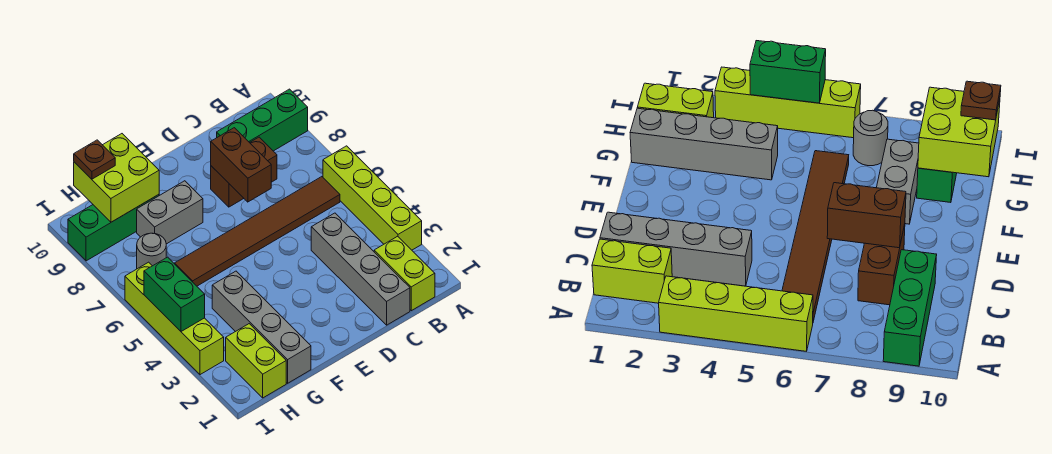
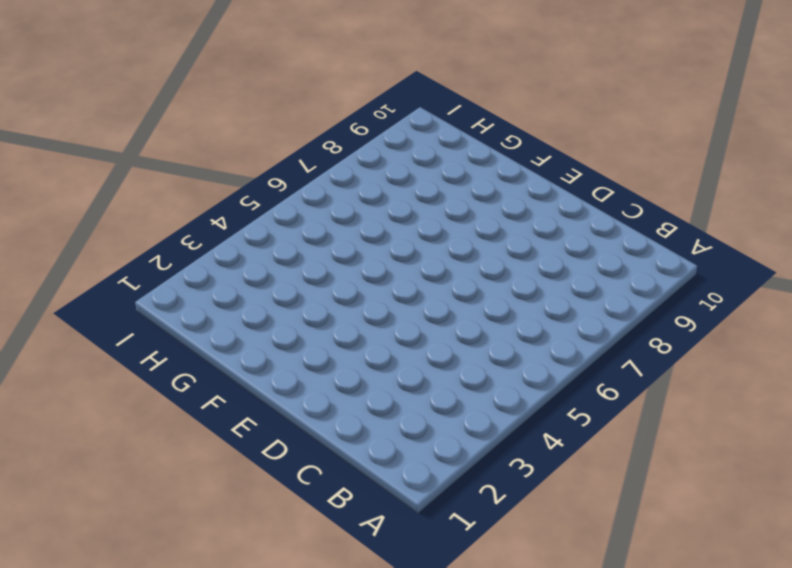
none -> lime 1x4 brick [323,146,422,250]
none -> green 1x3 brick [217,89,308,151]
none -> lime 1x2 brick [374,236,435,311]

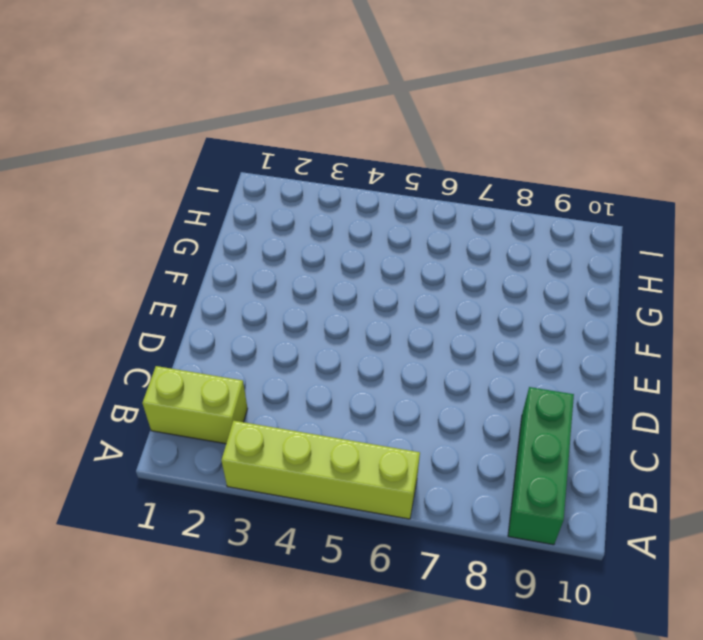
none -> brown 1x6 tile [175,177,340,286]
none -> grey 1x4 brick [311,213,410,325]
none -> brown 1x2 brick [211,137,277,207]

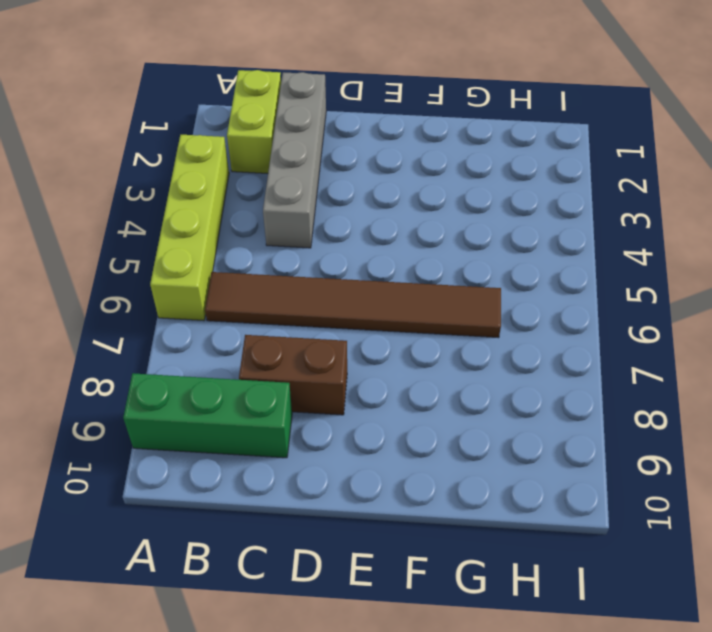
none -> grey 1x2 brick [137,181,203,244]
none -> grey 1x4 brick [212,271,311,383]
none -> green 1x3 brick [68,195,159,261]

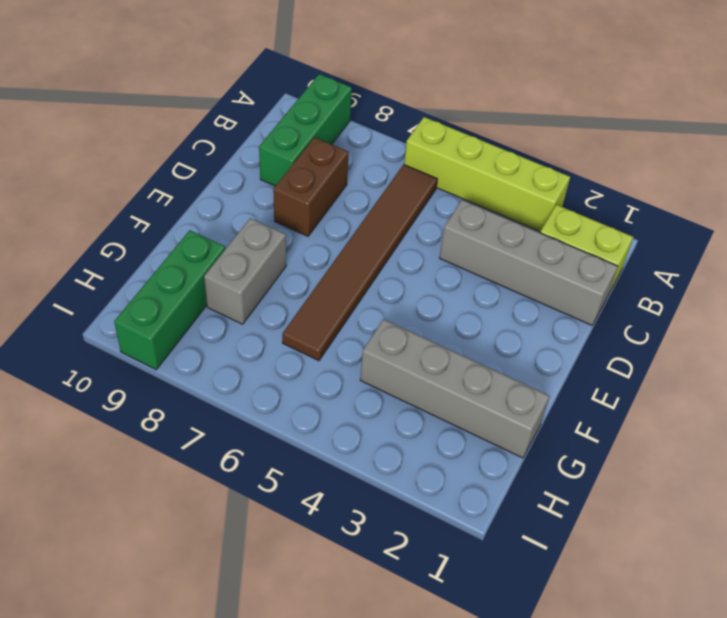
none -> lime 1x2 brick [226,324,286,398]
none -> grey 1x1 round brick [137,233,166,269]
none -> lime 1x4 brick [125,262,224,375]

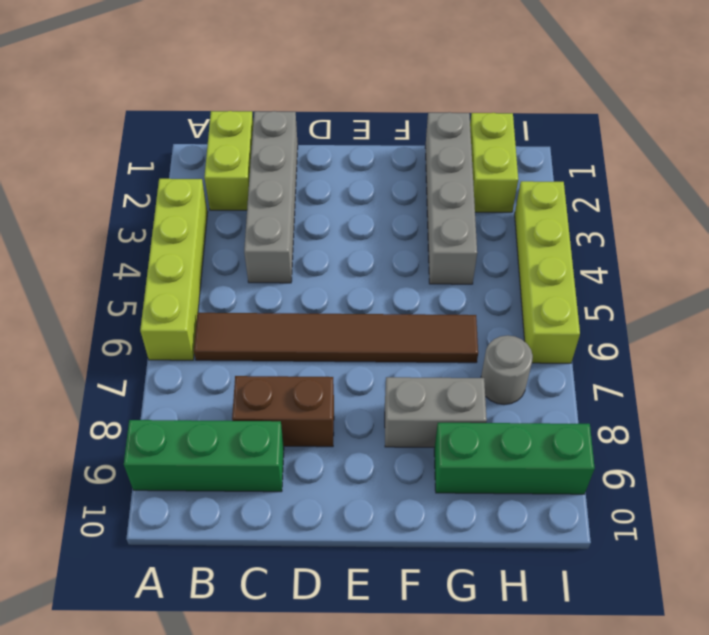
none -> brown 1x2 brick [211,128,271,202]
none -> lime 2x2 brick [74,134,159,222]
none -> green 1x2 brick [144,257,205,331]

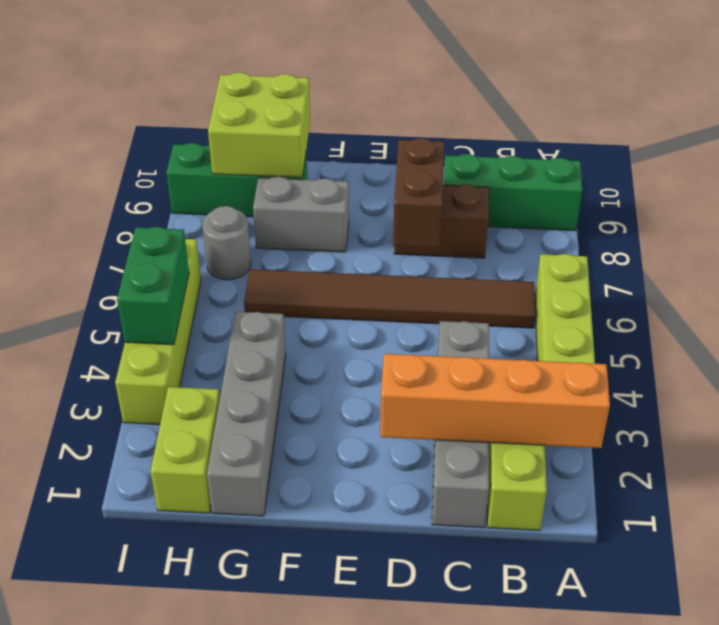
orange 1x4 brick [380,354,610,448] -> none
none -> brown 1x1 plate [74,140,115,179]

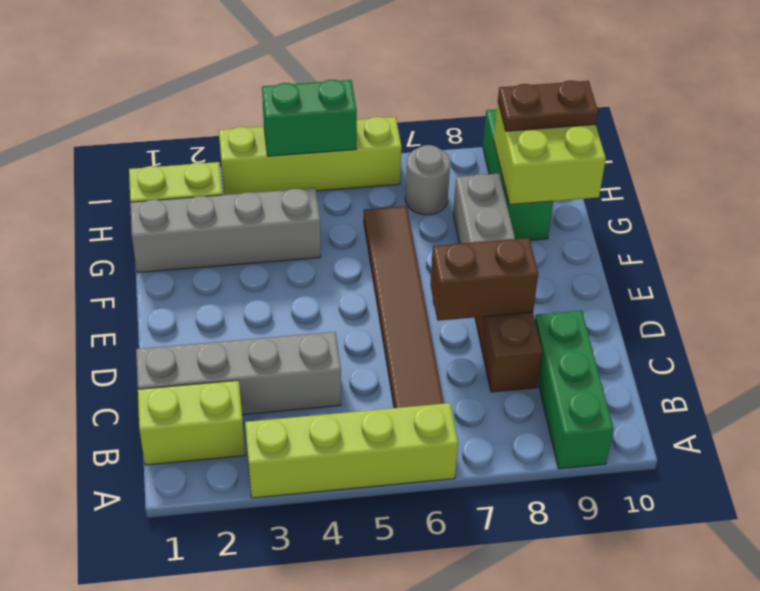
brown 1x2 plate [498,80,598,131] -> brown 1x1 plate [74,140,115,179]

